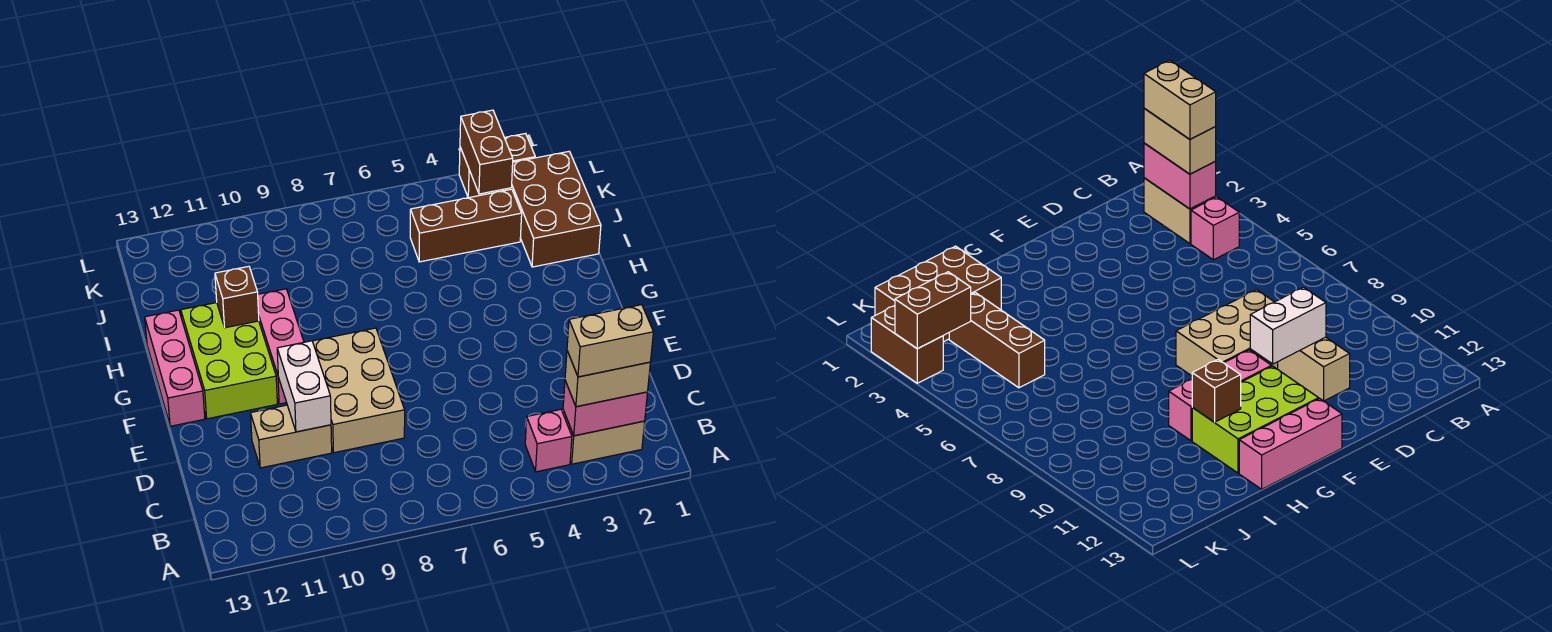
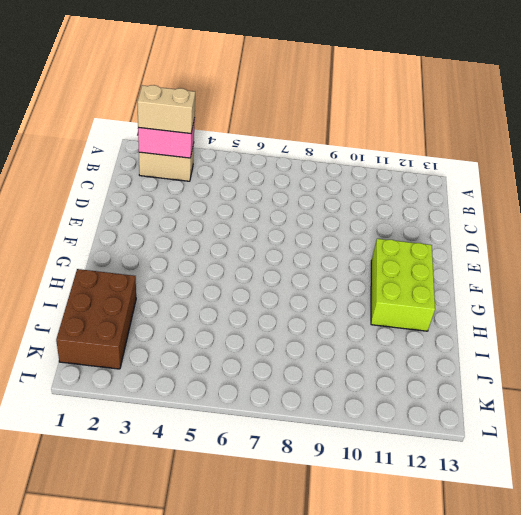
none -> pink 1x1 brick [525,409,572,472]
none -> tan 2x3 brick [313,328,405,453]
none -> tan 1x2 brick [251,405,332,468]

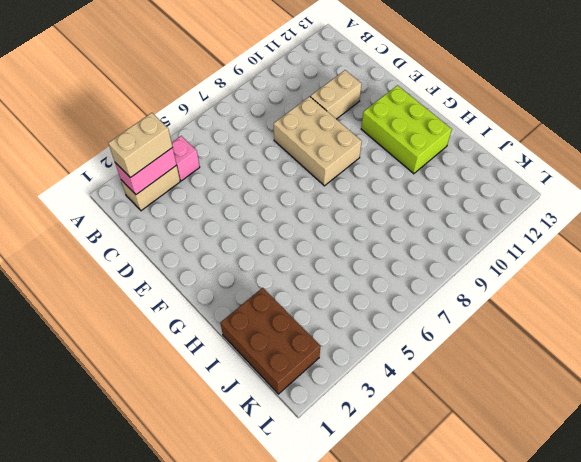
none -> pink 1x3 brick [258,289,304,404]
none -> pink 1x3 brick [145,310,205,426]
none -> brown 1x3 brick [410,189,522,262]

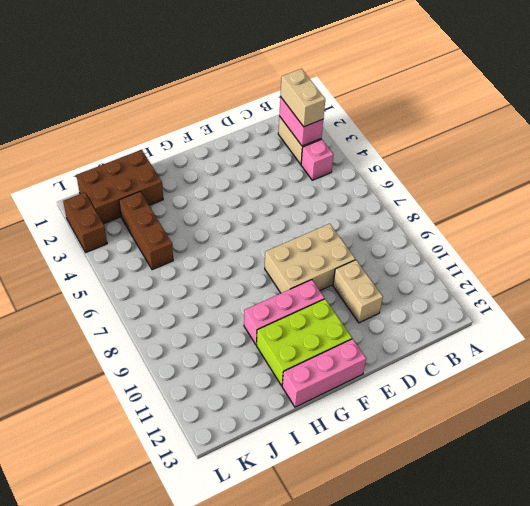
none -> white 1x2 brick [277,341,331,432]
none -> brown 1x1 brick [215,266,259,328]
none -> brown 1x2 brick [460,110,513,194]

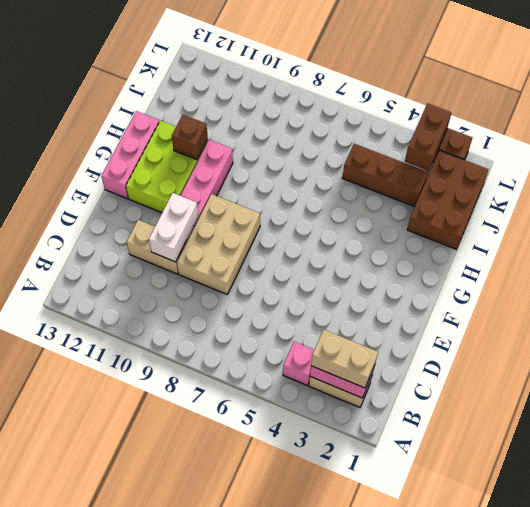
none -> tan 1x2 brick [567,305,653,377]

